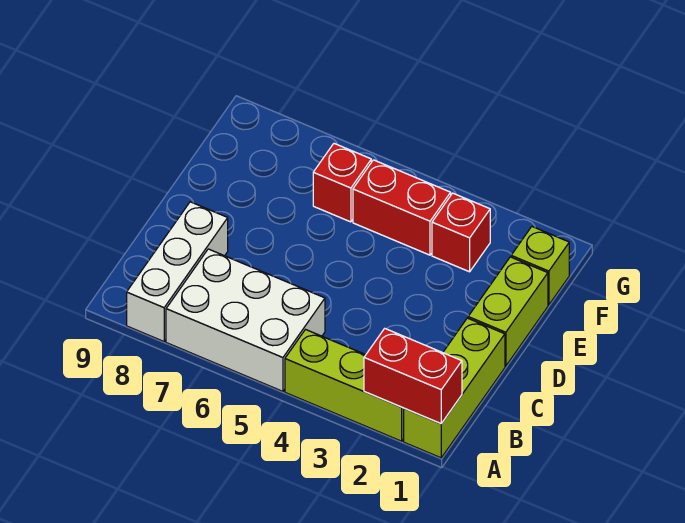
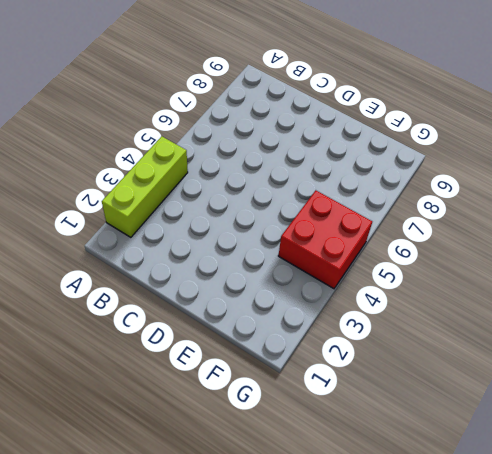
red 2x2 brick [278,190,372,289] -> red 1x2 brick [353,160,451,255]
none -> lime 1x3 brick [404,318,505,458]
none -> white 2x3 brick [166,249,325,391]

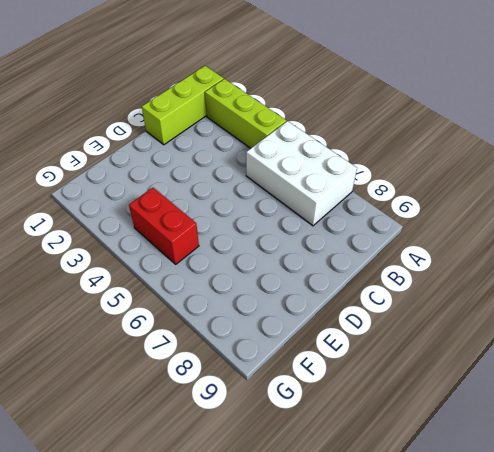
none -> white 1x3 brick [127,202,228,341]
none -> lime 1x2 brick [468,257,548,366]

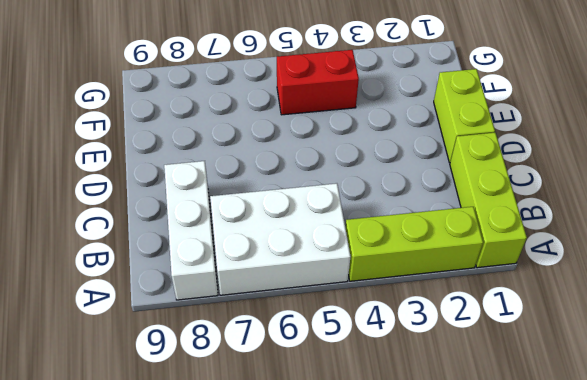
none -> lime 1x1 brick [511,227,569,305]
none -> red 1x1 brick [432,193,490,272]

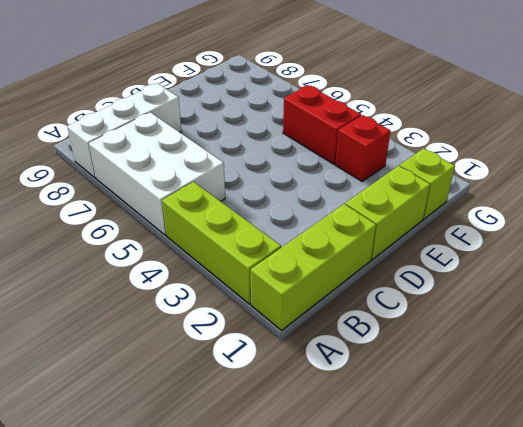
none -> red 1x1 brick [313,144,371,222]
none -> red 1x2 brick [364,328,462,424]

